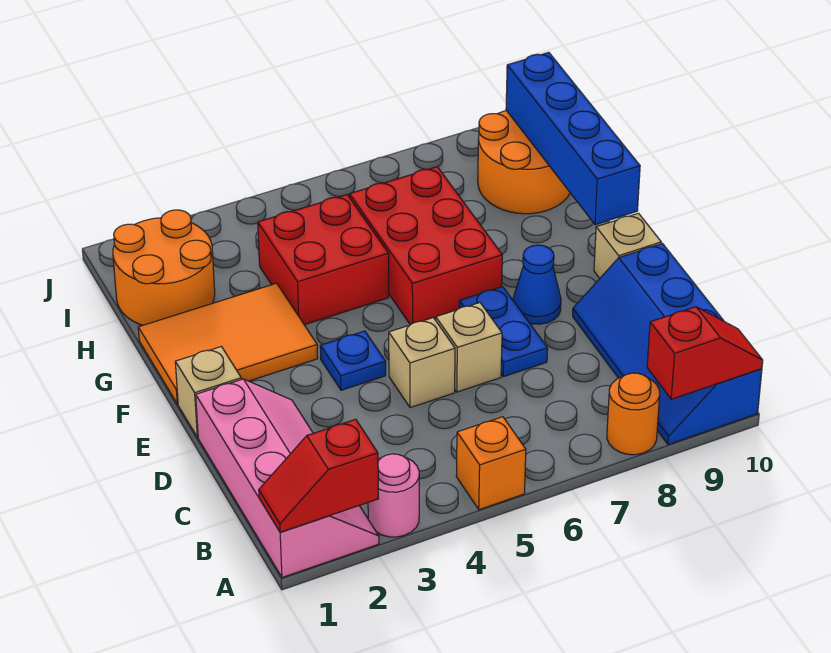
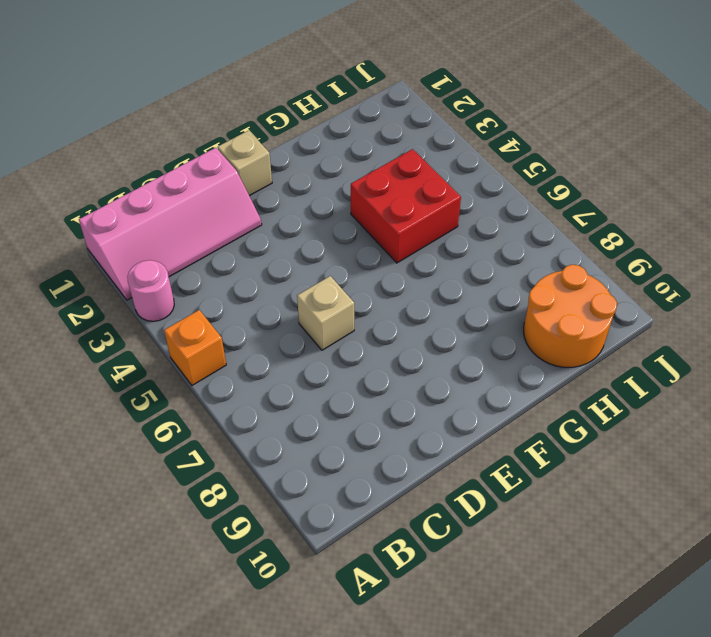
none -> orange 1x1 round brick [607,373,660,455]
none -> blue 2x4 slope [573,244,762,444]
none -> tan 1x1 brick [389,318,455,408]

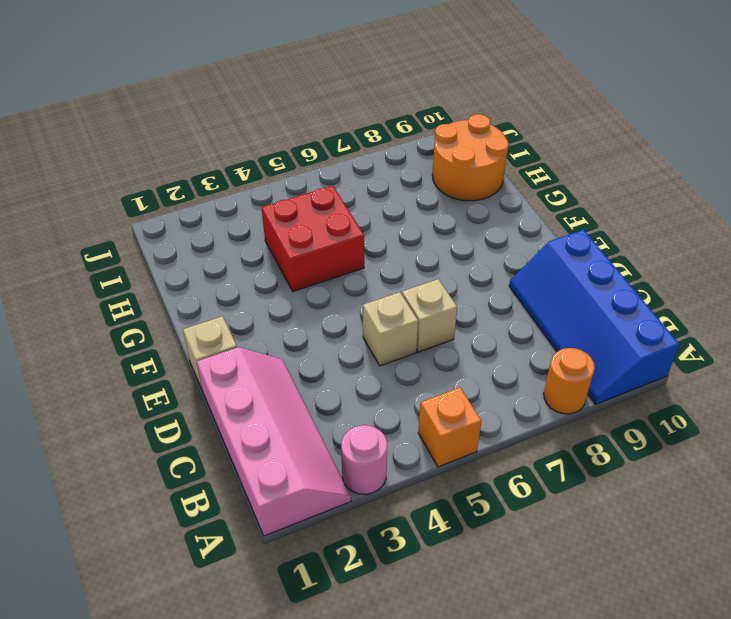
none -> blue 1x2 plate [459,287,548,377]
none -> blue 1x1 plate [320,331,386,390]
none -> blue 1x1 cone [513,245,561,324]

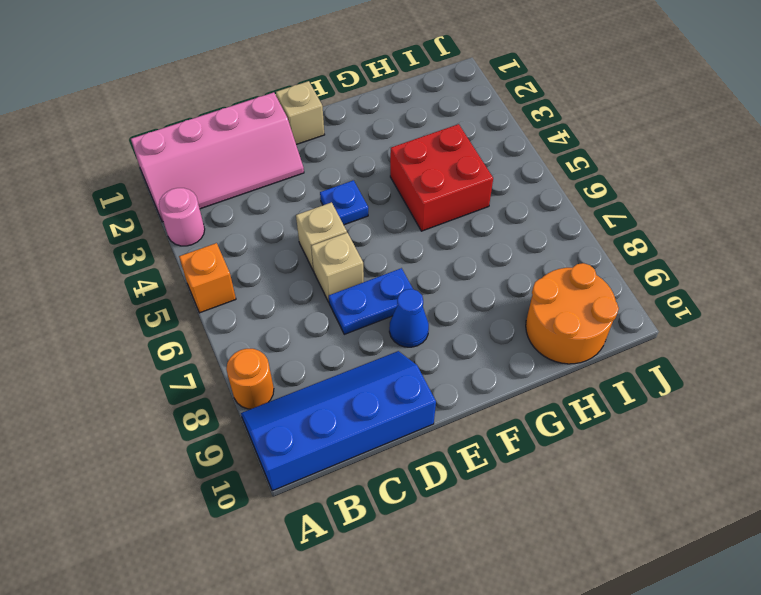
none -> tan 1x1 brick [594,213,661,278]
none -> orange 2x3 tile [138,283,318,404]
none -> red 2x3 brick [349,167,502,325]

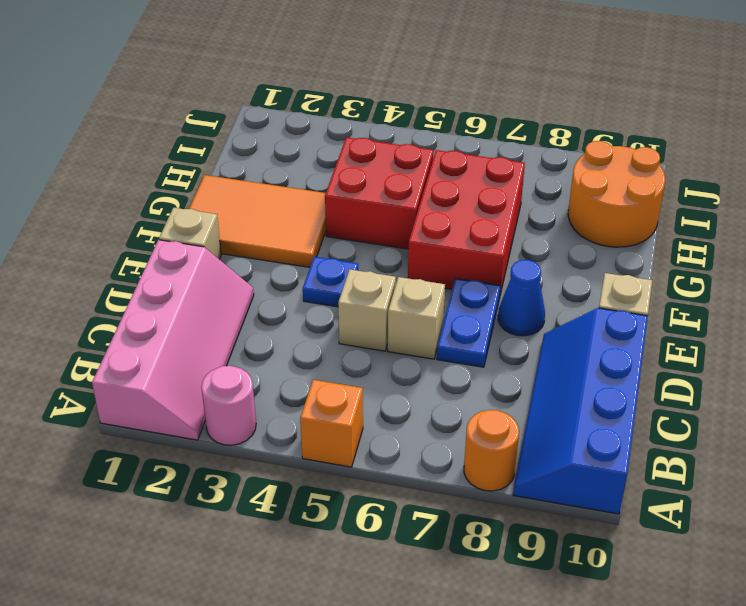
none -> orange 2x2 round brick [113,210,215,325]
none -> red 1x2 slope [259,419,379,532]
none -> red 1x2 slope [647,307,763,399]

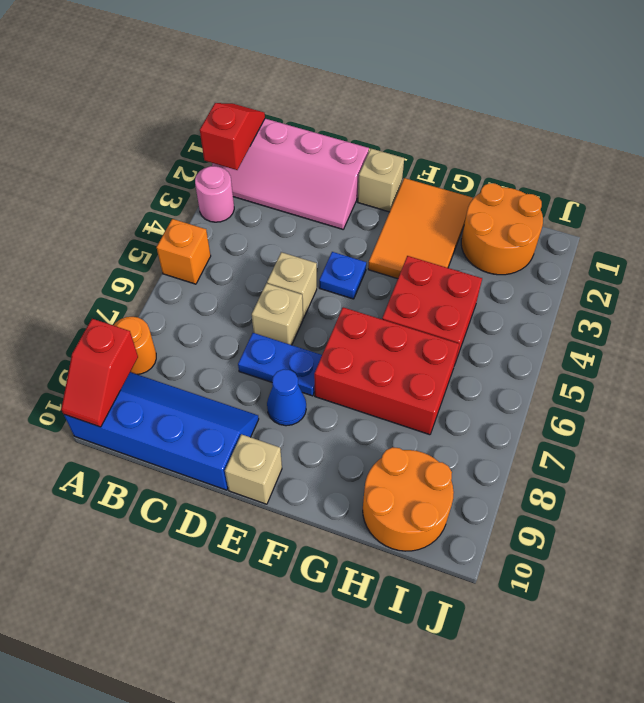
none -> blue 1x4 brick [506,52,640,225]

